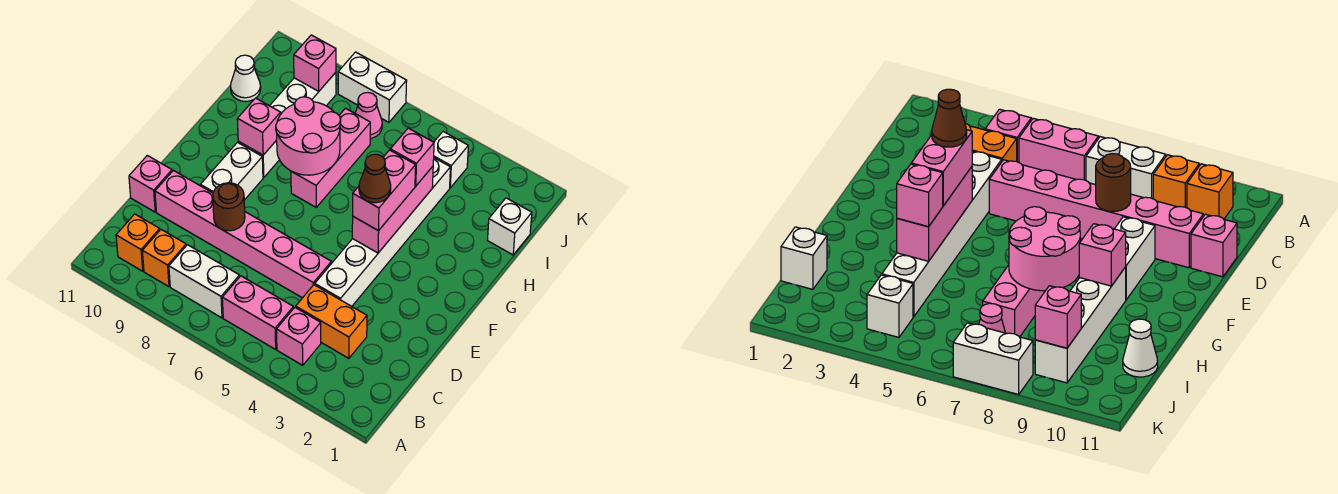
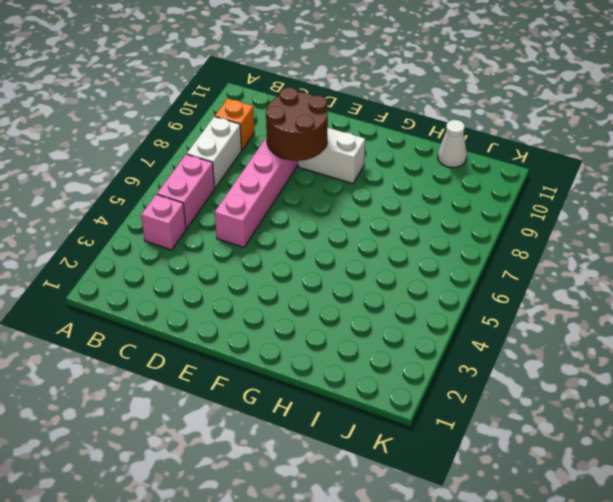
brown 2x2 round brick [266,87,328,161] -> brown 1x1 round brick [213,183,245,231]
none -> orange 1x1 brick [116,214,160,271]
none -> orange 1x2 brick [296,285,367,358]
none -> white 1x6 brick [315,158,450,306]

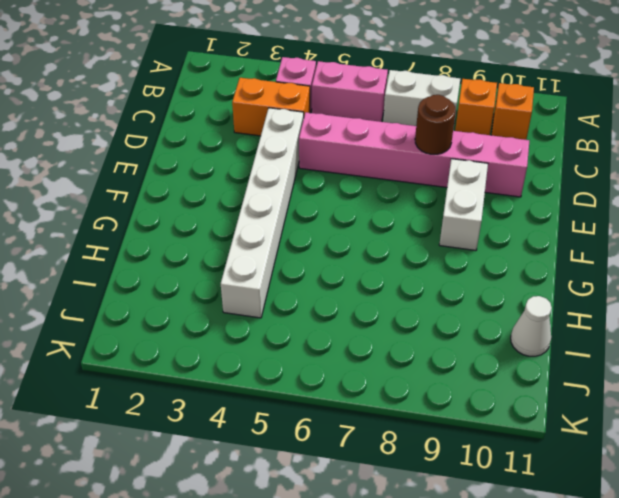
none -> pink 1x1 brick [129,155,172,212]
none -> pink 1x3 brick [291,108,370,207]
none -> white 1x4 brick [238,73,336,178]

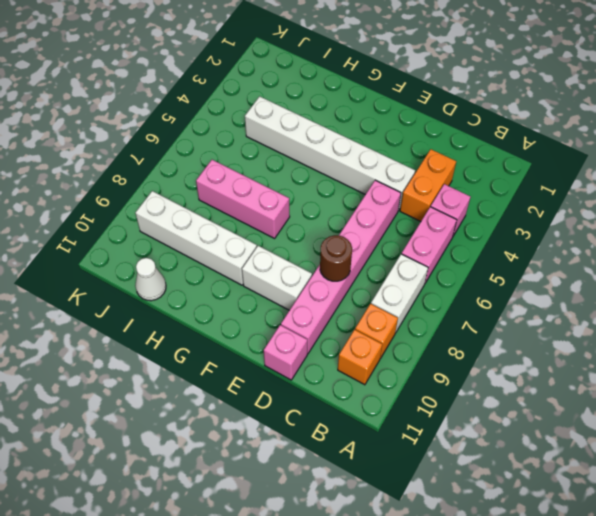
none -> white 1x1 brick [488,198,532,255]
none -> white 1x1 brick [434,132,468,188]
none -> pink 1x1 cone [355,92,382,138]

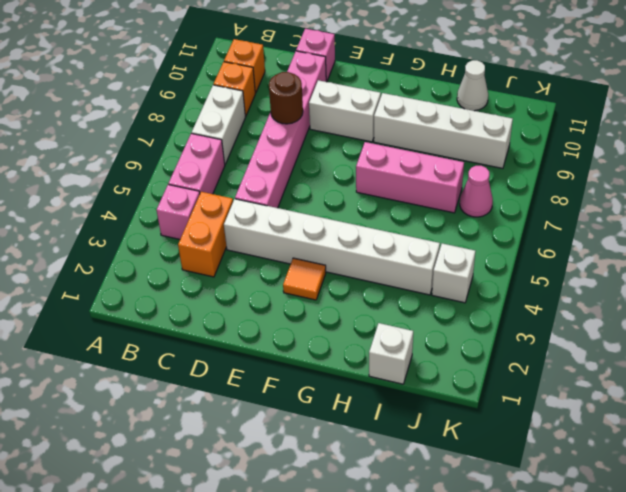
orange 1x1 tile [283,258,326,300] -> none
none -> white 1x2 brick [338,52,407,122]
none -> pink 1x3 brick [352,166,433,253]
none -> pink 2x2 round brick [276,97,341,175]

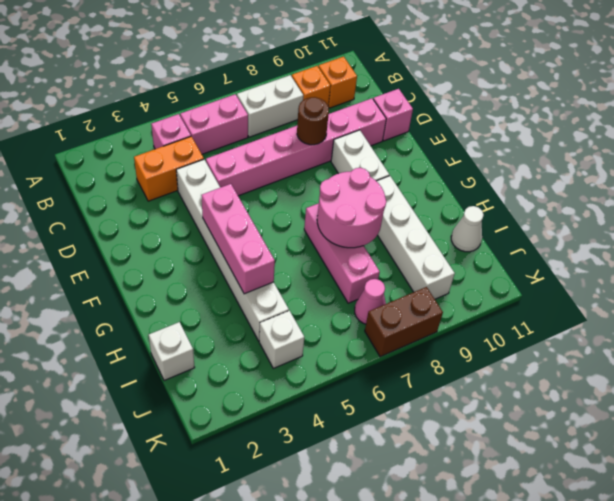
brown 1x2 brick [365,287,443,357] -> white 1x2 brick [338,52,407,122]
none -> pink 1x1 brick [237,98,281,155]
none -> pink 1x1 brick [294,35,336,91]
none -> pink 1x2 brick [353,150,416,231]

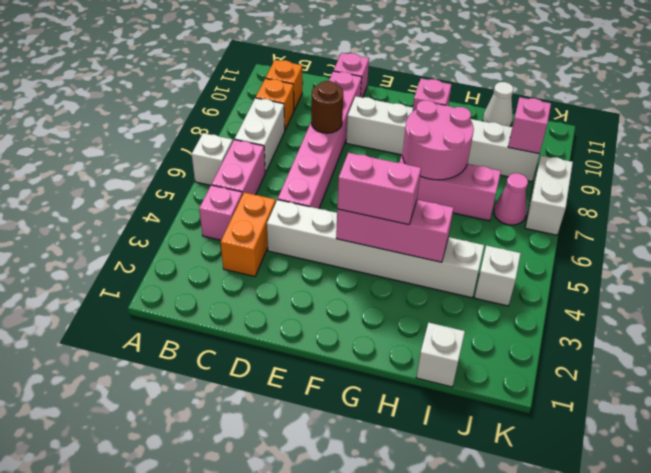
white 1x1 brick [192,133,233,185] -> none
none -> pink 1x1 brick [390,128,434,186]
none -> brown 1x1 cone [359,154,391,203]

